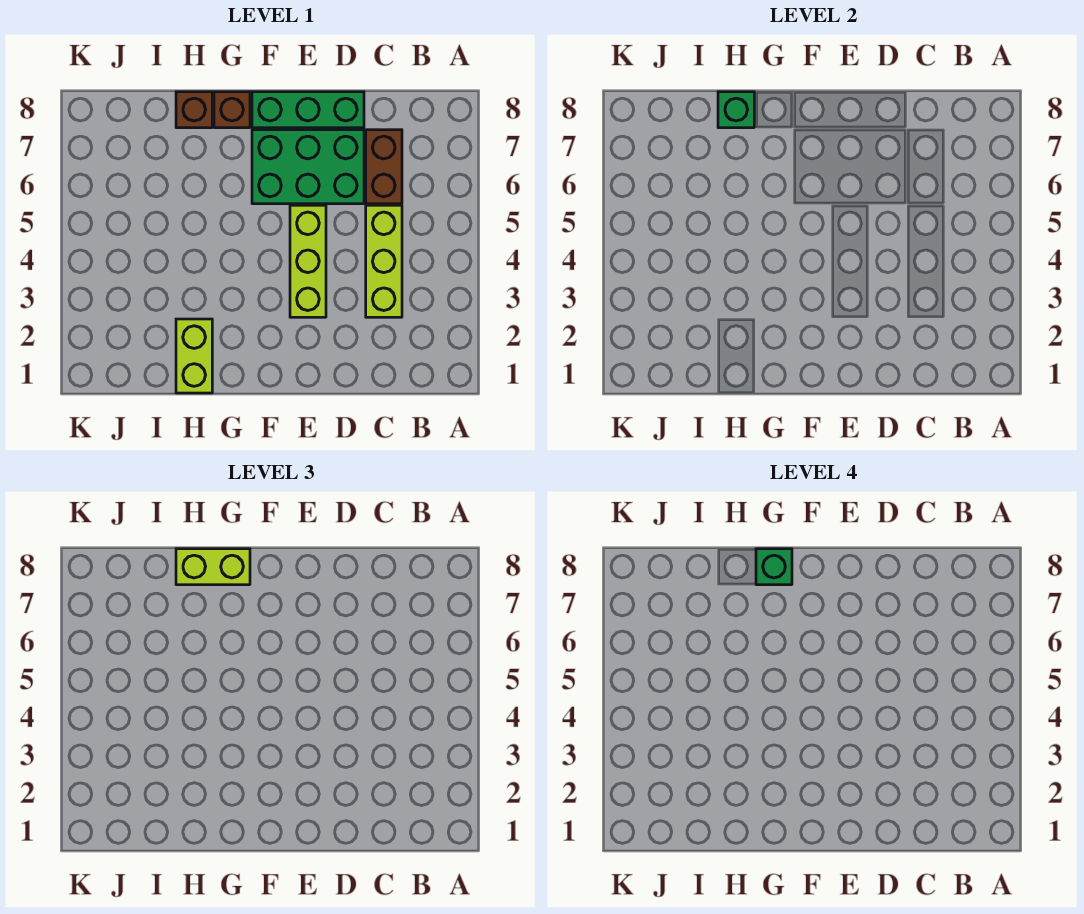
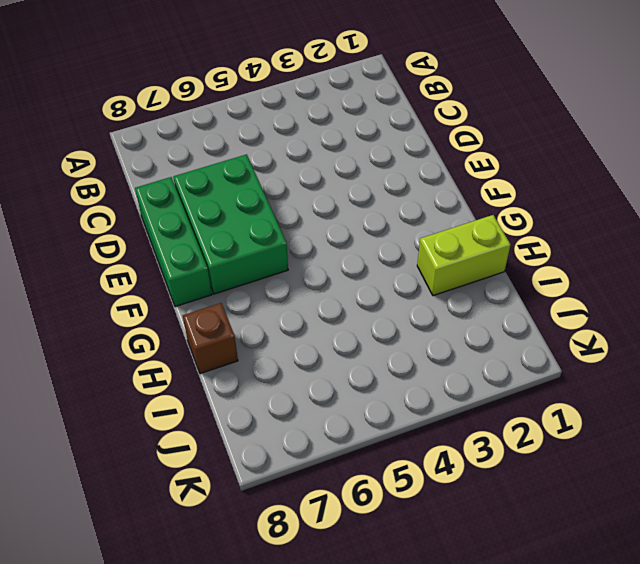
none -> lime 1x3 brick [366,205,402,317]
none -> brown 1x2 brick [366,130,402,204]

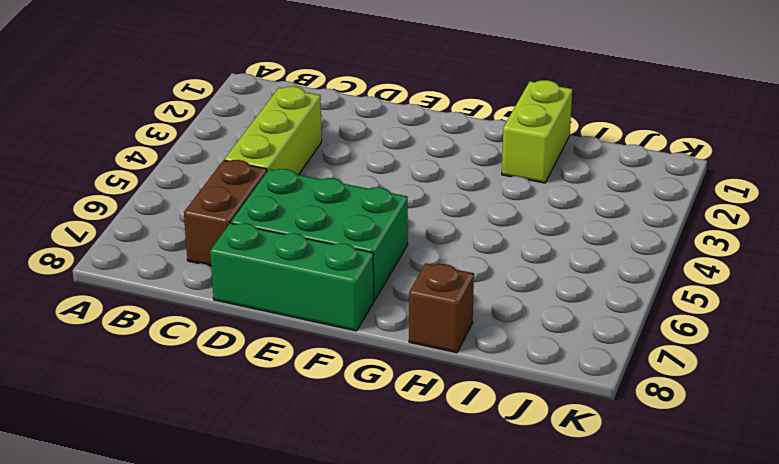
none -> lime 1x3 brick [290,205,326,317]
none -> brown 1x1 brick [214,92,250,128]

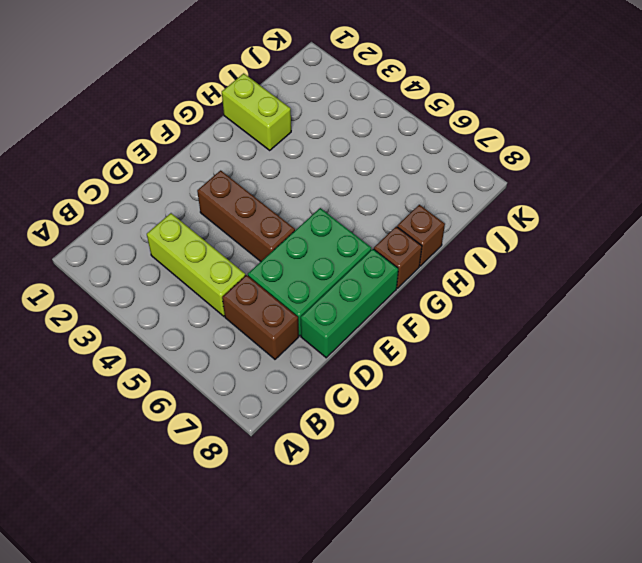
brown 1x3 brick [197,170,295,261] -> lime 1x3 brick [290,205,326,317]
none -> green 1x1 brick [718,92,754,128]
none -> lime 1x2 brick [176,549,250,585]

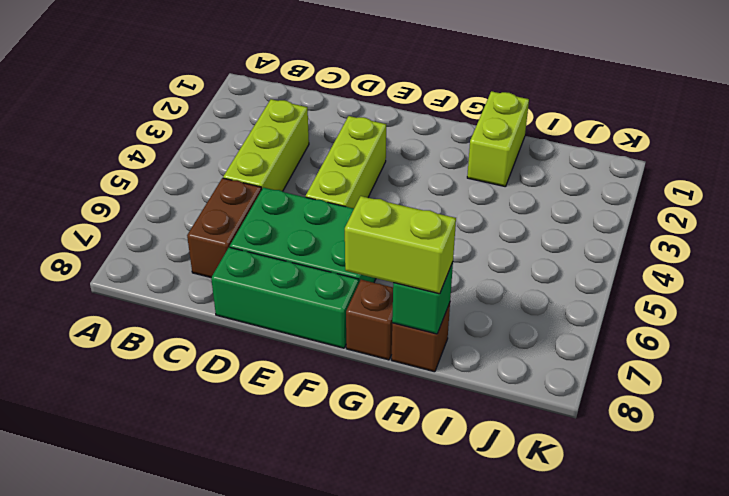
none -> green 1x1 brick [756,549,792,585]

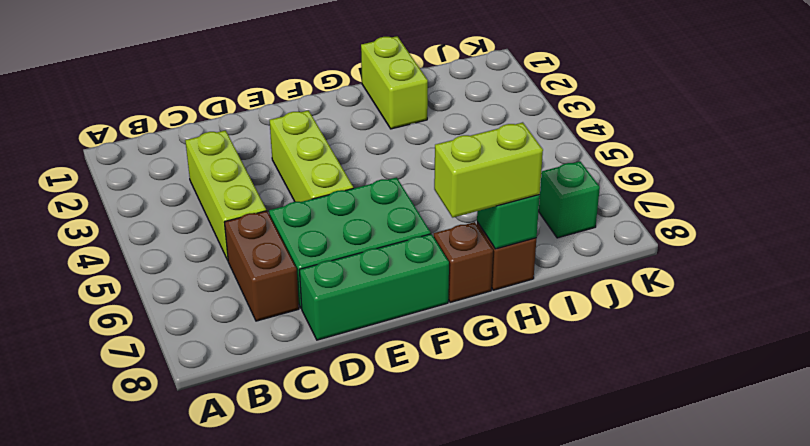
green 1x1 brick [539,161,600,238] -> green 1x1 brick moved to [756,549,792,585]

